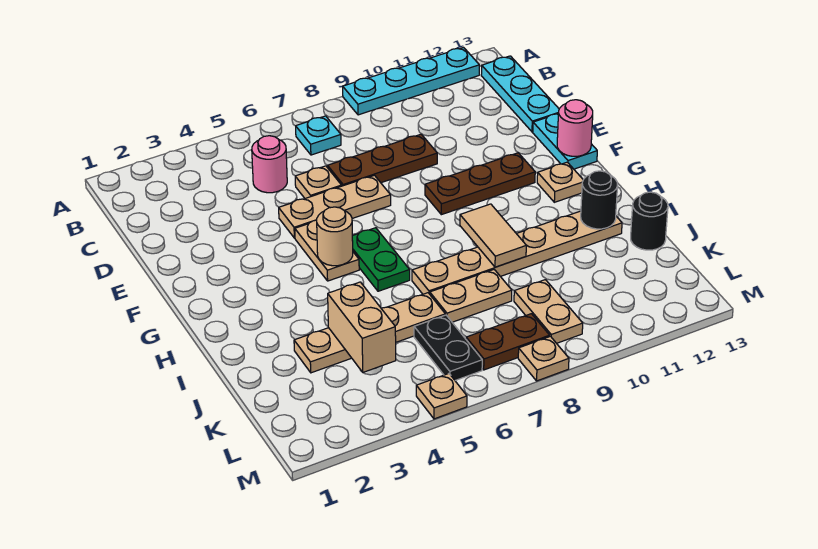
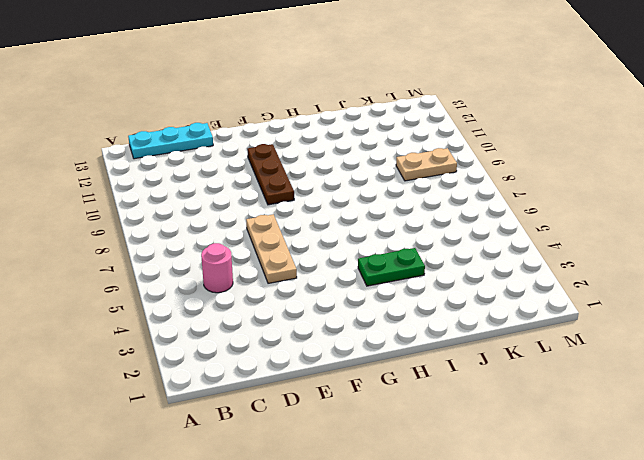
green 1x2 plate [358,248,425,286] -> green 1x2 plate moved to [352,228,410,291]
none -> cyan 1x4 plate [343,47,479,115]
none -> cyan 1x1 plate [296,116,341,155]
none -> tan 1x1 plate [295,166,342,198]

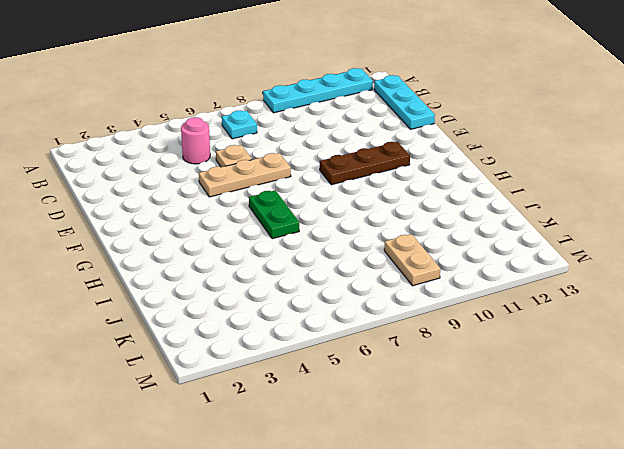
none -> brown 1x3 plate [328,134,437,186]
none -> cyan 1x2 plate [533,114,597,169]
none -> tan 1x2 plate [295,220,359,281]

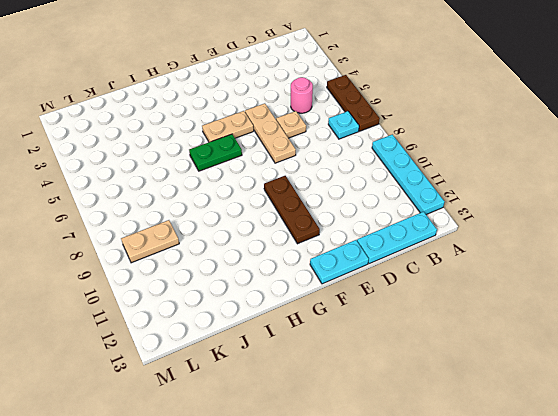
brown 1x3 plate [327,75,380,131] -> brown 1x3 plate moved to [328,134,437,186]
none -> tan 1x1 plate [537,162,583,202]
none -> tan 1x6 plate [412,211,622,294]
none -> tan 1x4 plate [294,293,445,373]

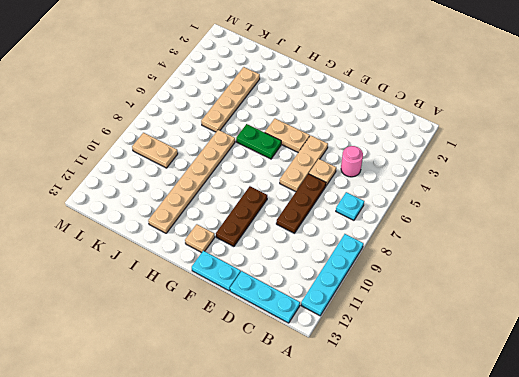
none -> tan 1x2 plate [430,270,512,322]
none -> black 1x1 round brick [631,192,668,250]
none -> black 1x2 plate [414,315,482,380]

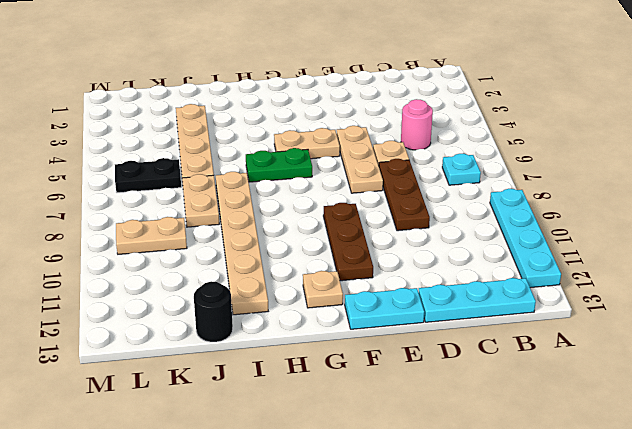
none -> brown 1x2 plate [466,314,550,370]
none -> tan 1x1 plate [416,374,467,419]
none -> tan 1x1 plate [518,336,569,381]

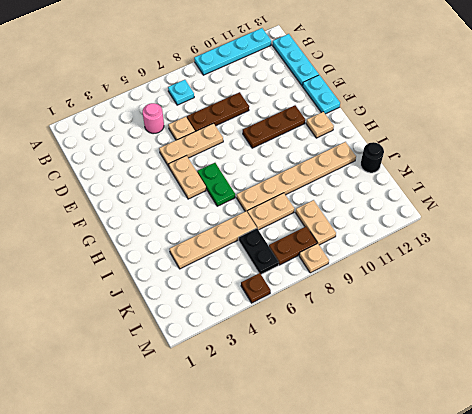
brown 1x1 plate [241,273,271,303] -> tan 1x1 plate [416,374,467,419]
none -> pink 1x1 round brick [557,100,593,156]
none -> tan 1x1 round brick [317,207,353,266]
none -> tan 1x2 tile [460,204,526,267]

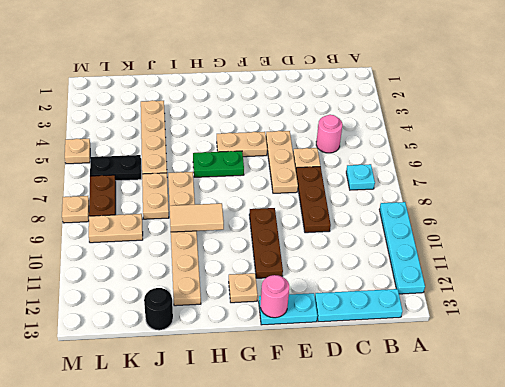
none -> tan 1x1 round brick [317,207,353,266]
none -> black 1x1 round brick [581,171,618,229]
none -> tan 1x2 brick [328,282,396,372]

